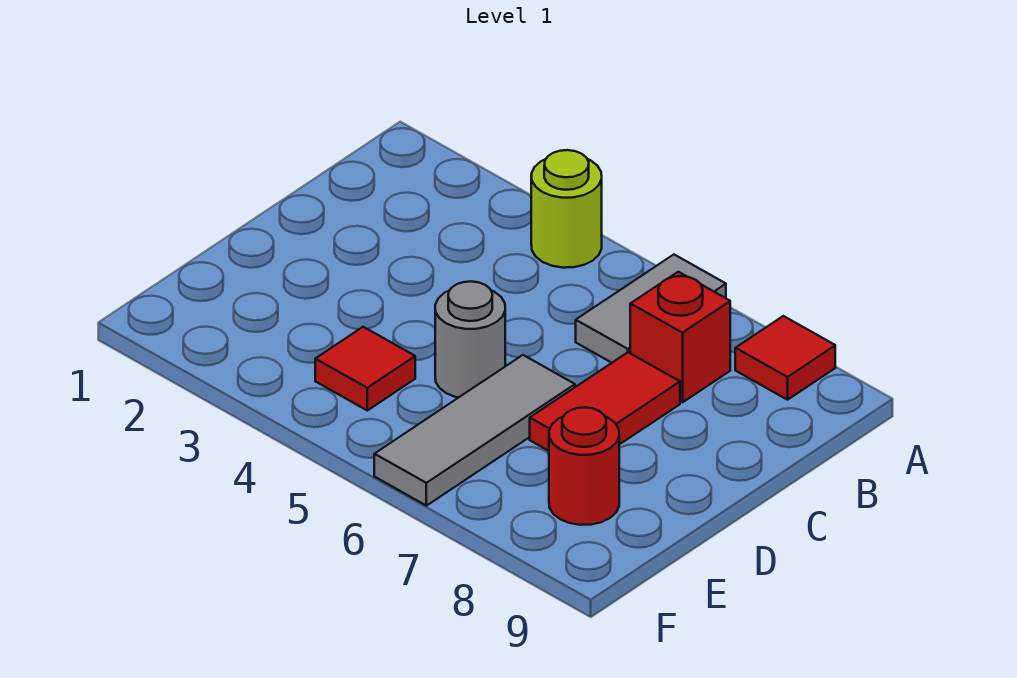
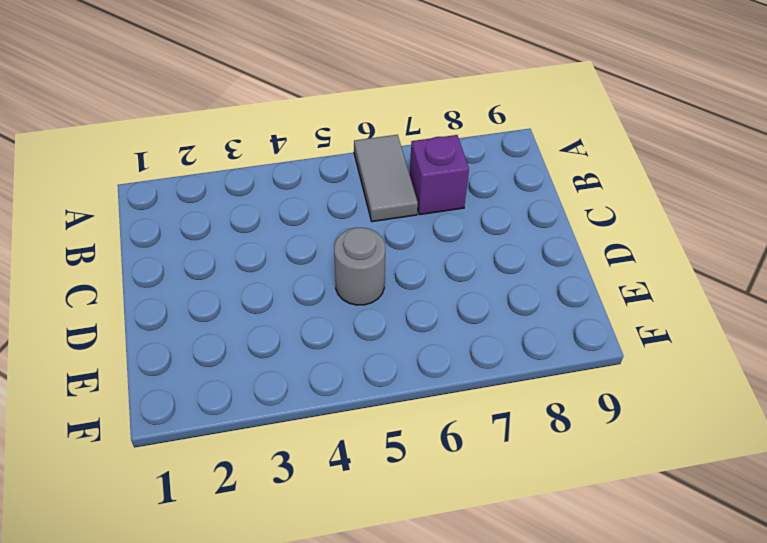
purple 1x1 brick [410,135,469,215] -> red 1x1 brick [630,272,730,402]
none -> lime 1x1 round brick [531,150,602,268]
none -> red 1x1 tile [735,316,835,400]

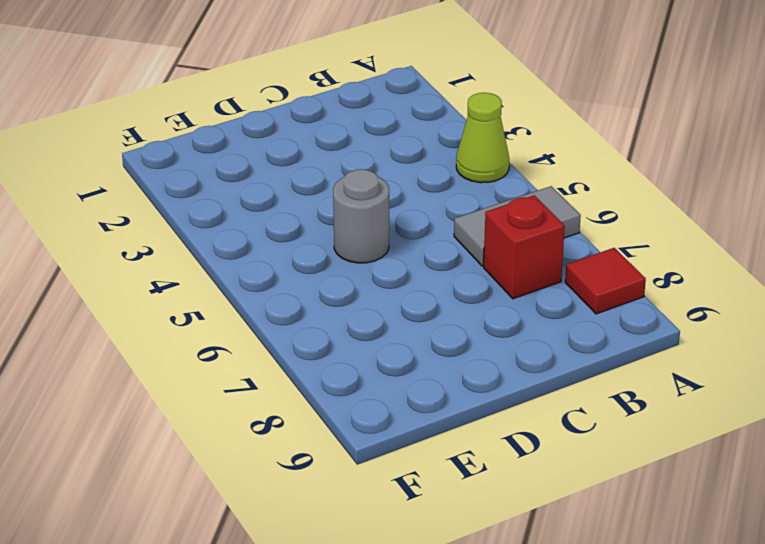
lime 1x1 cone [456,93,509,183] -> lime 1x1 round brick [531,150,602,268]
none -> red 1x2 tile [530,352,680,451]
none -> grey 1x3 tile [374,355,575,506]

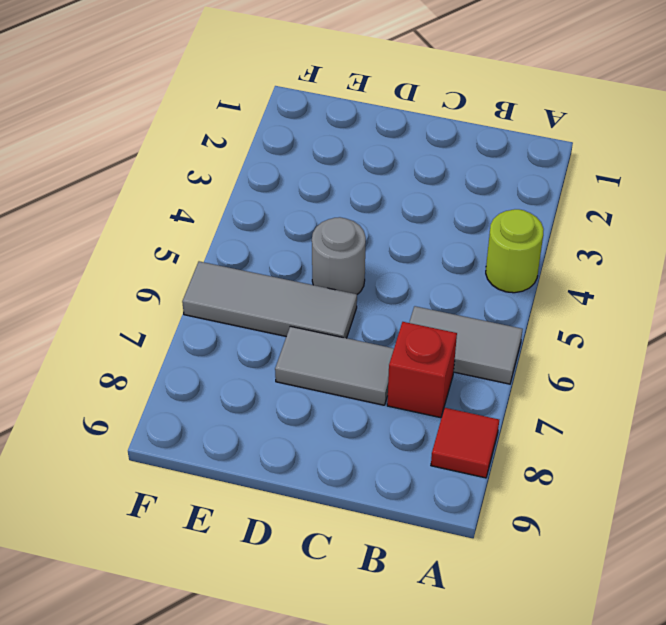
grey 1x2 tile [275,326,394,405] -> red 1x2 tile [530,352,680,451]
none -> red 1x1 tile [315,327,415,410]
none -> red 1x1 round brick [549,407,619,525]

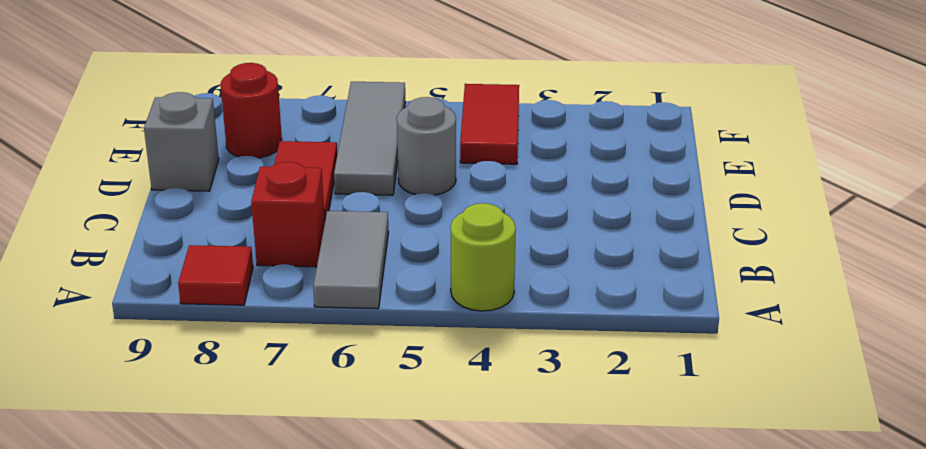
grey 1x1 brick [144,92,219,191] -> none
red 1x2 tile [460,84,519,164] -> red 1x1 tile [315,327,415,410]

